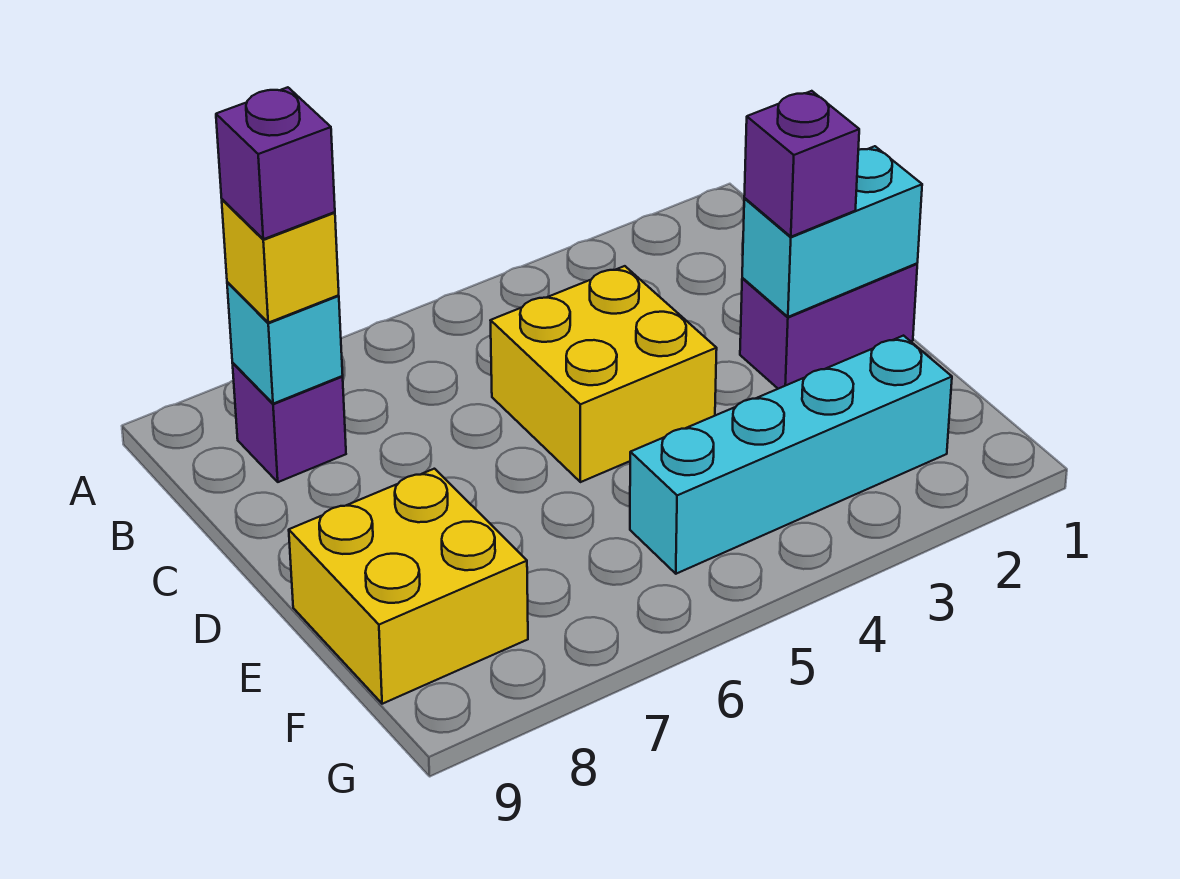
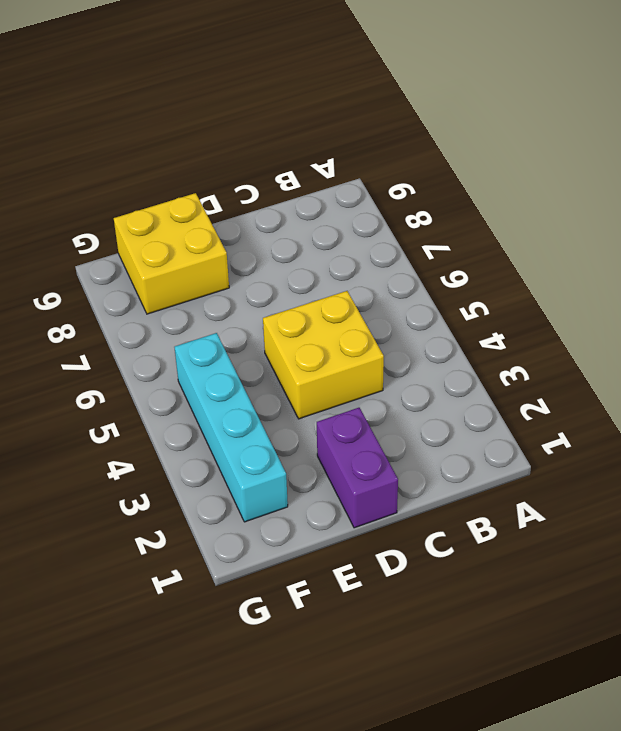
none -> purple 1x1 brick [232,363,346,482]
none -> cyan 1x1 brick [227,282,343,404]

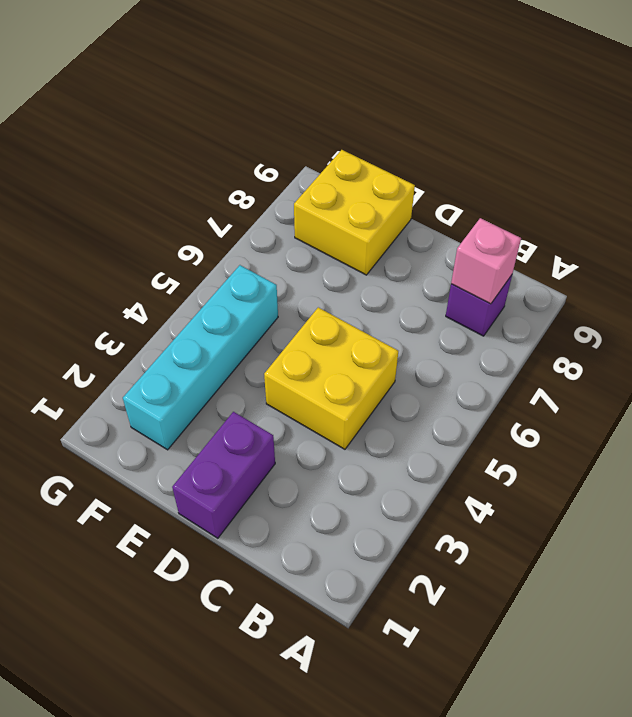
pink 1x1 brick [451,218,521,304] -> cyan 1x1 brick [227,282,343,404]
none -> cyan 1x2 brick [742,146,922,317]
none -> yellow 1x1 brick [222,199,339,323]

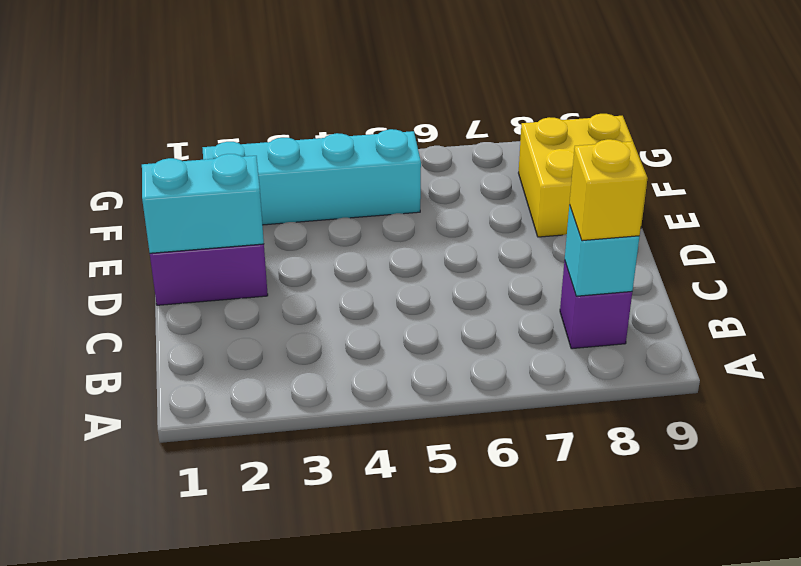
none -> yellow 2x2 brick [490,266,717,482]
none -> purple 1x1 brick [744,91,859,237]

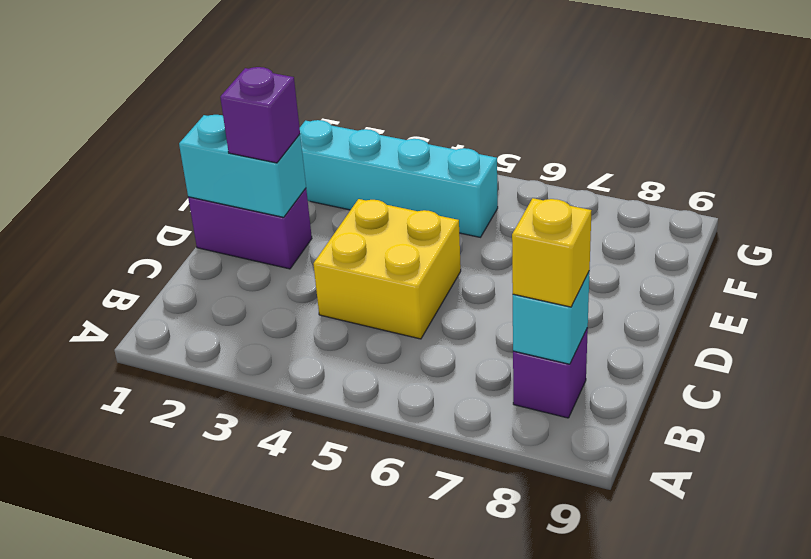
none -> yellow 2x2 brick [289,469,528,704]
none -> purple 1x1 brick [216,87,335,239]

